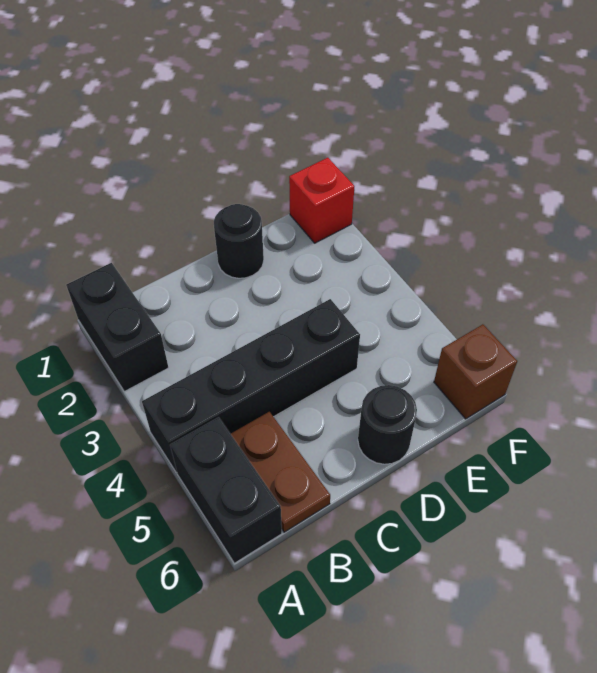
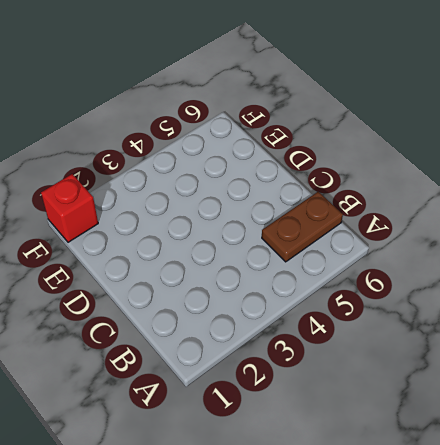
none -> black 1x2 brick [66,263,169,391]
none -> black 1x4 brick [142,299,360,473]

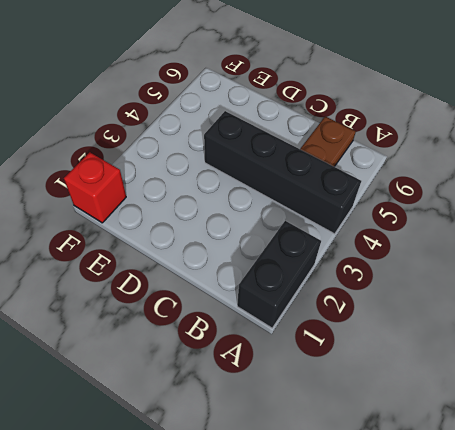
none -> black 1x2 brick [170,417,282,563]
none -> black 1x1 round brick [214,204,264,278]

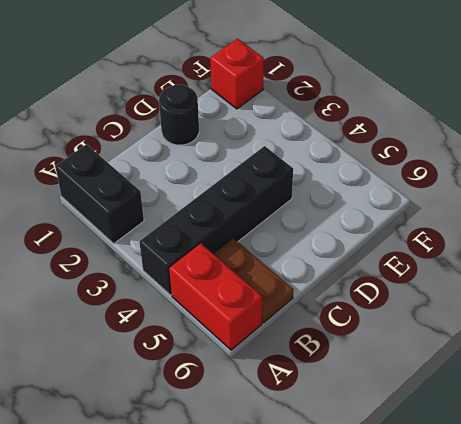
red 1x2 brick [169,243,262,350] -> black 1x2 brick [170,417,282,563]
none -> black 1x1 round brick [358,385,417,464]
none -> brown 1x1 brick [434,324,517,419]

